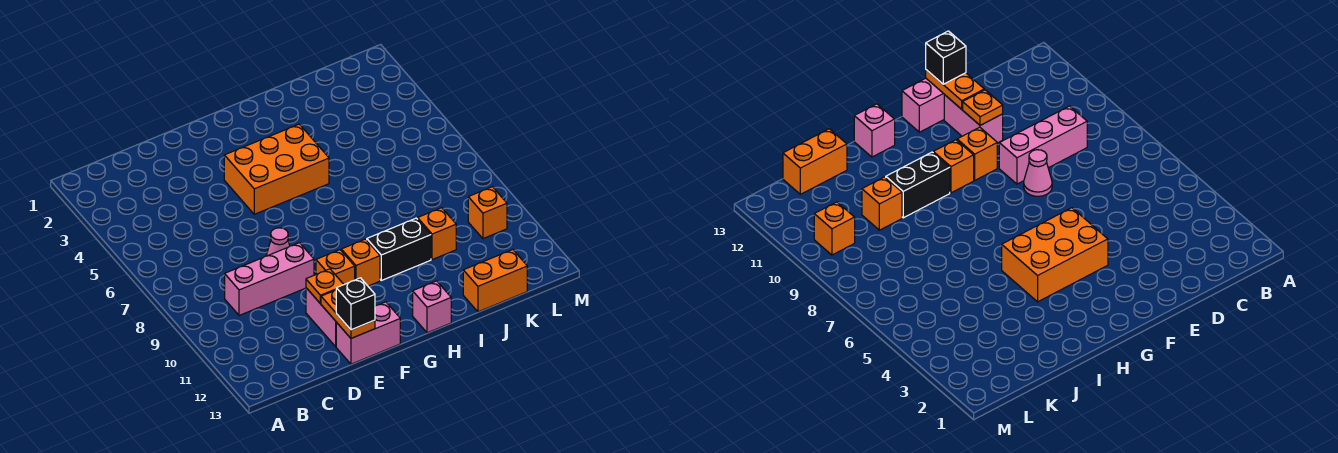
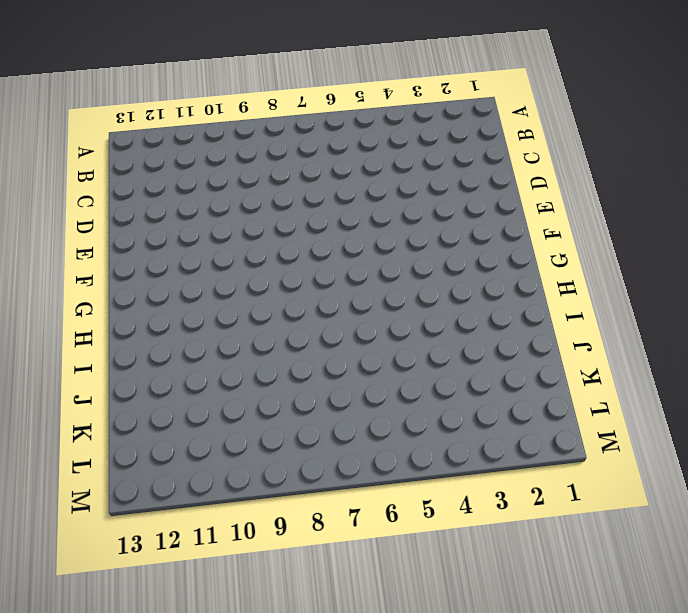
none -> pink 1x3 brick [225,243,314,315]
none -> pink 1x1 cone [266,228,290,256]
none -> pink 1x2 brick [306,288,337,347]

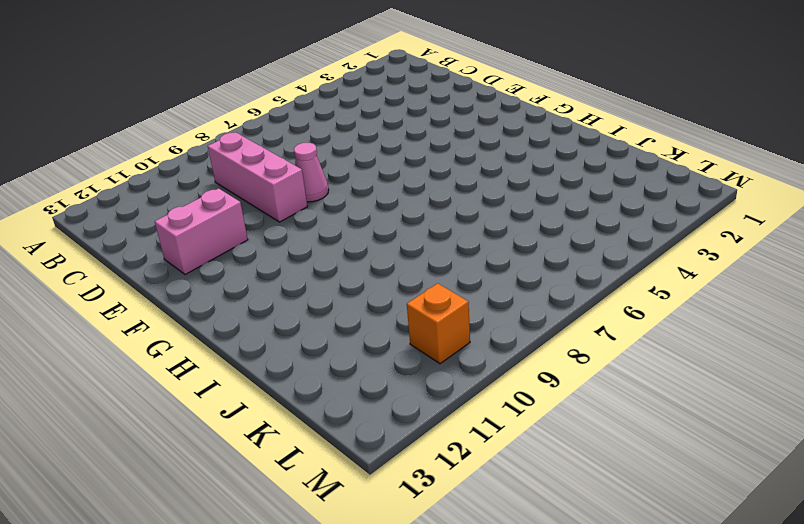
none -> pink 1x2 brick [336,302,400,364]
none -> orange 2x3 brick [224,124,329,214]
none -> orange 1x1 brick [316,250,355,284]

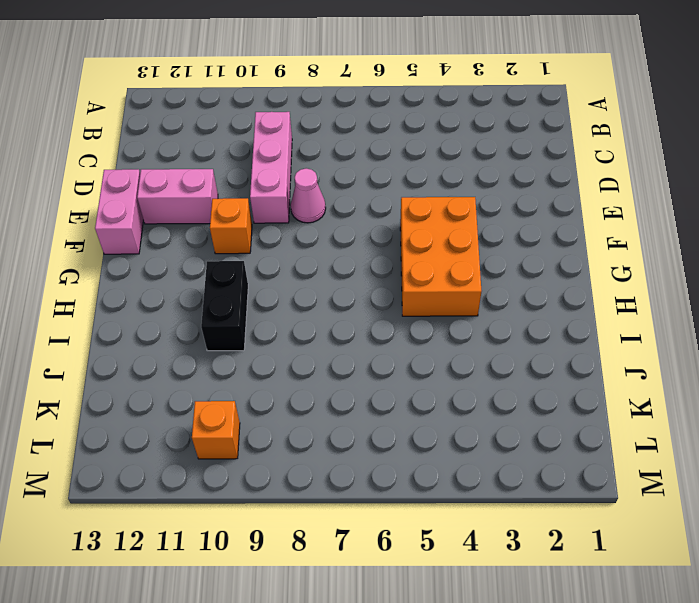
none -> orange 1x1 brick [341,239,380,286]
none -> pink 1x1 brick [413,281,451,333]
none -> orange 1x1 brick [418,208,456,260]

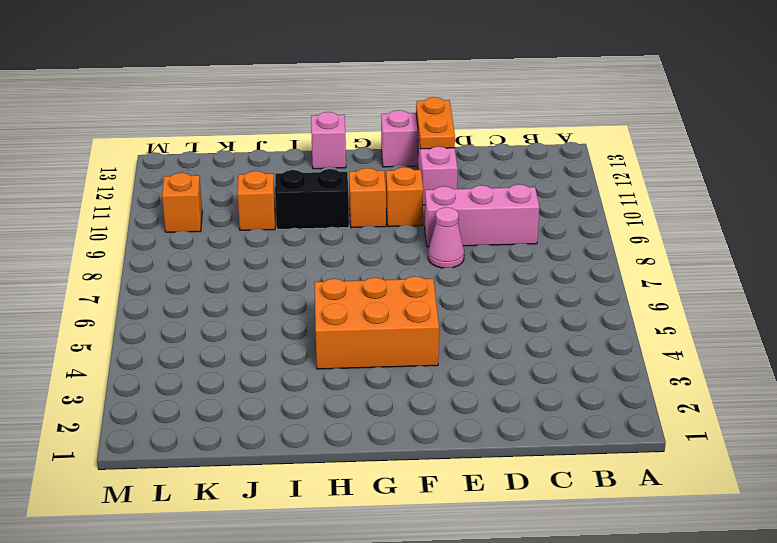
none -> orange 1x2 brick [463,250,527,312]
none -> orange 1x1 plate [306,269,344,304]
none -> black 1x1 brick [336,278,375,330]

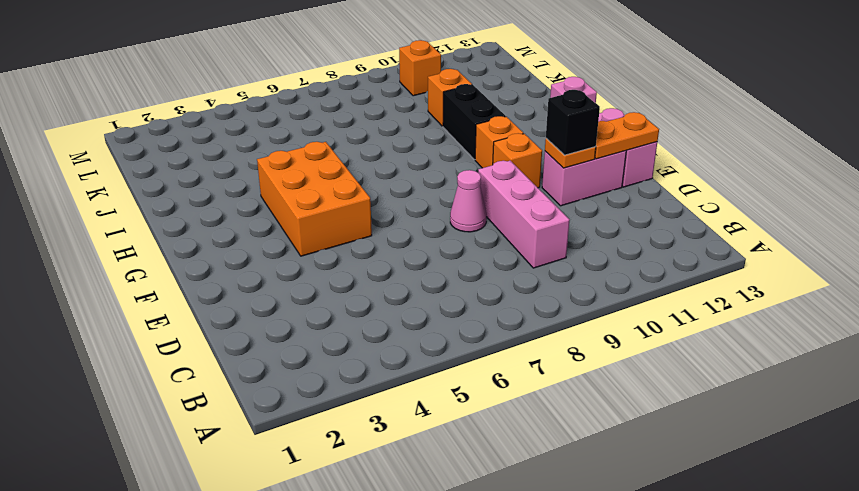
black 1x1 brick [546,90,600,155] -> black 1x1 brick moved to [336,278,375,330]
none -> orange 1x2 brick [463,250,527,312]

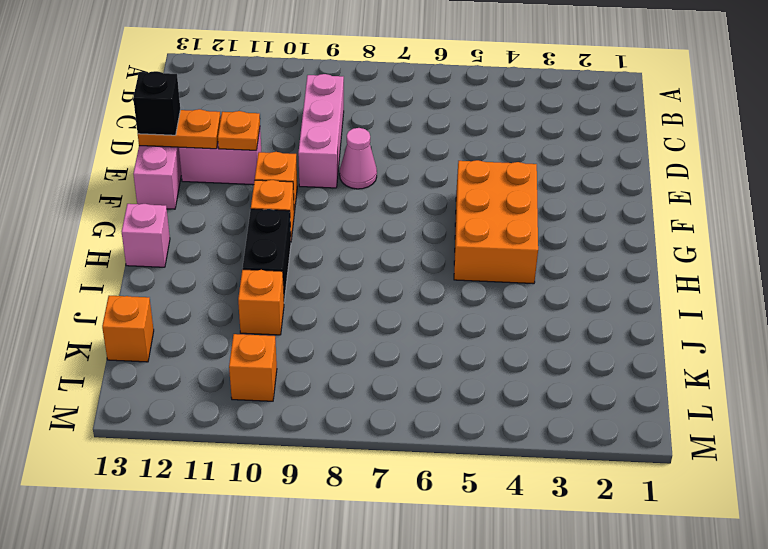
orange 1x1 brick [102,296,154,362] -> orange 1x2 brick [463,250,527,312]

